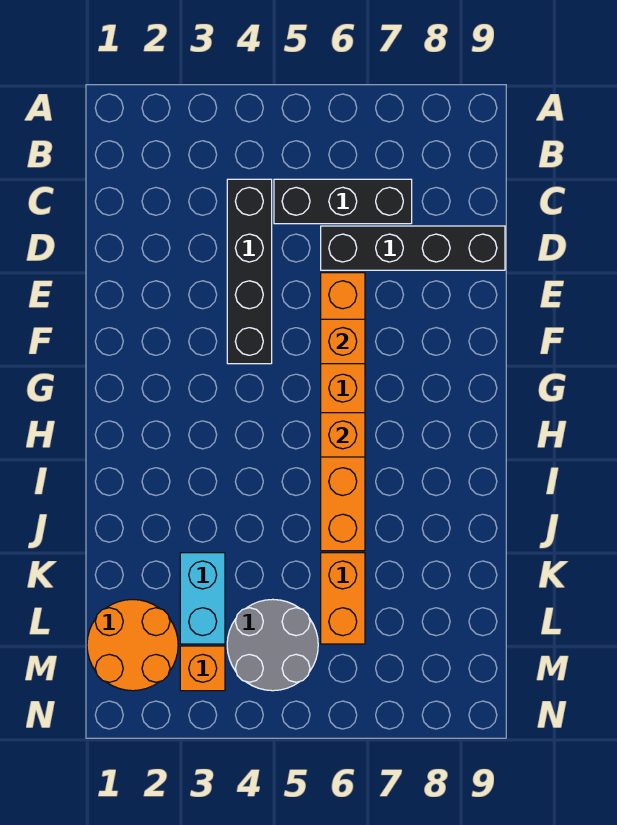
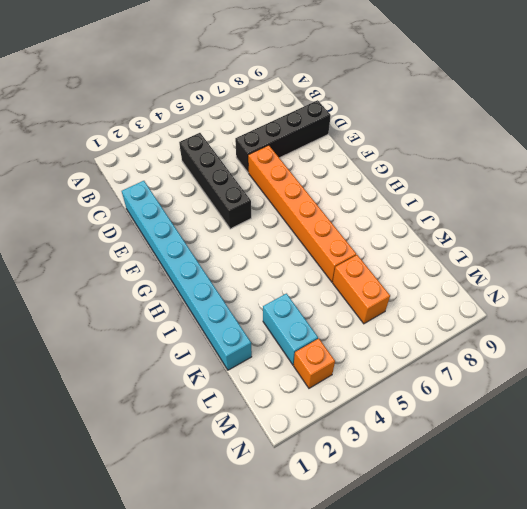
cyan 1x8 brick [122,181,252,370] -> none
none -> black 1x3 brick [274,179,412,224]
none -> orange 2x2 round brick [87,599,178,691]

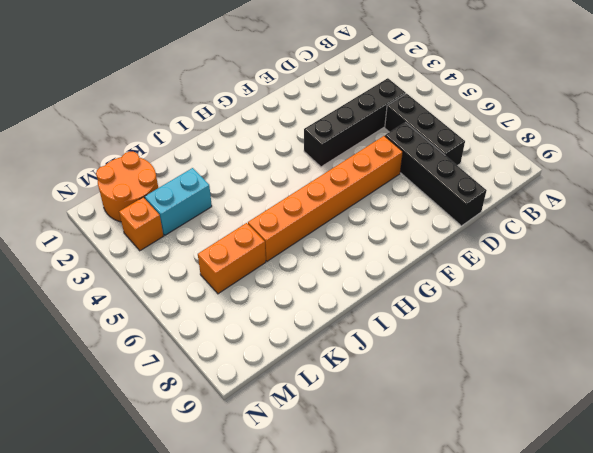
none -> grey 2x2 round brick [227,599,318,691]
none -> orange 1x1 brick [321,319,365,364]

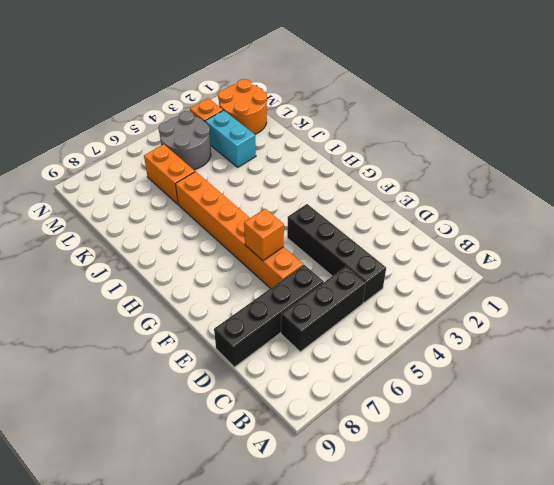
none -> orange 1x1 brick [321,413,365,457]

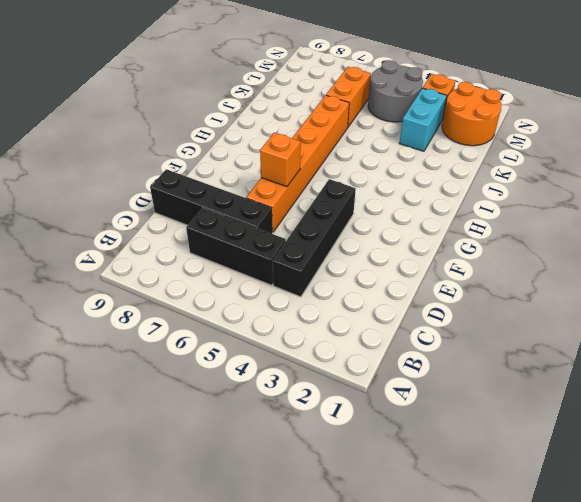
none -> orange 1x1 brick [321,413,365,457]

